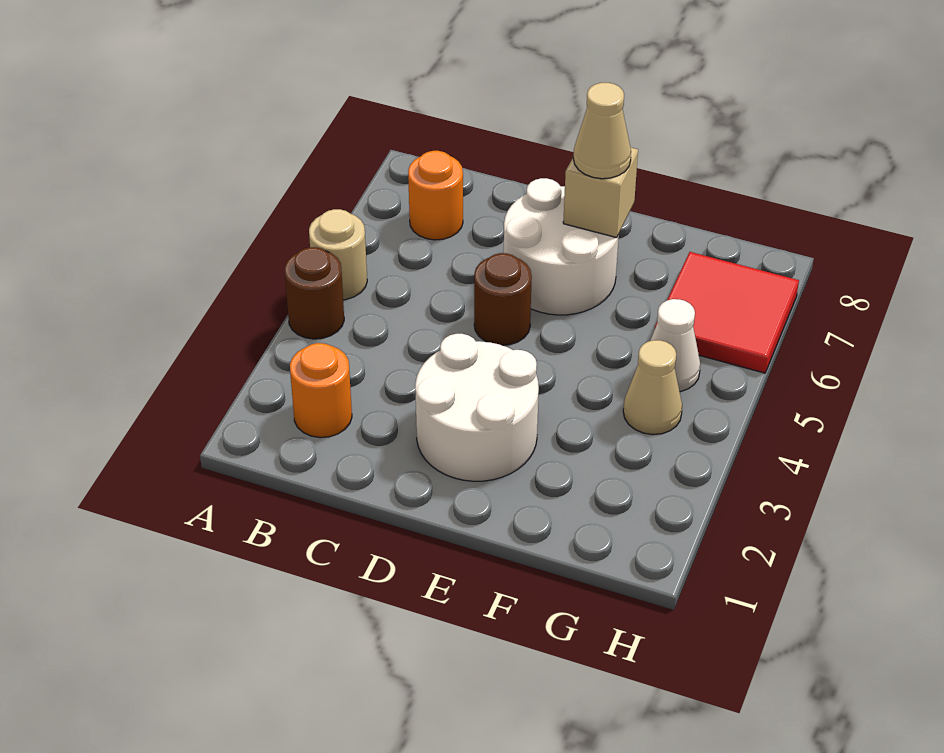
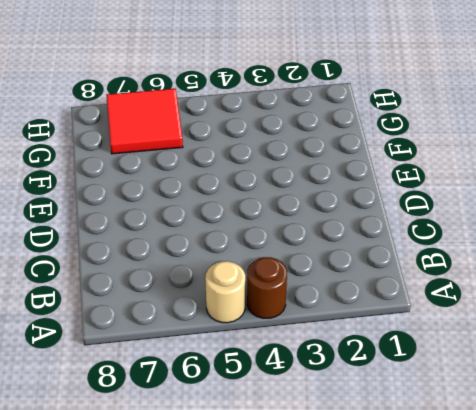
none -> orange 1x1 round brick [290,343,352,438]
none -> orange 1x1 round brick [408,151,463,240]
none -> white 2x2 round brick [415,334,539,481]

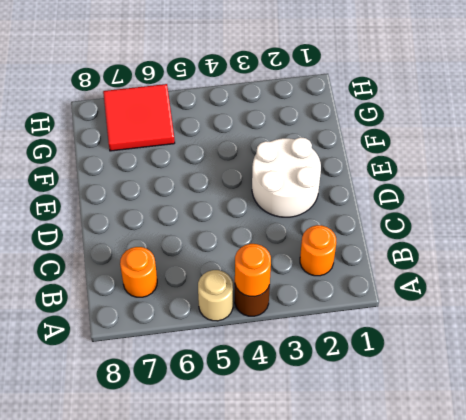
orange 1x1 round brick [235,244,271,297] -> none
none -> brown 1x1 round brick [474,253,532,345]
none -> white 2x2 round brick [504,178,619,315]
none -> tan 1x1 cone [623,340,682,435]

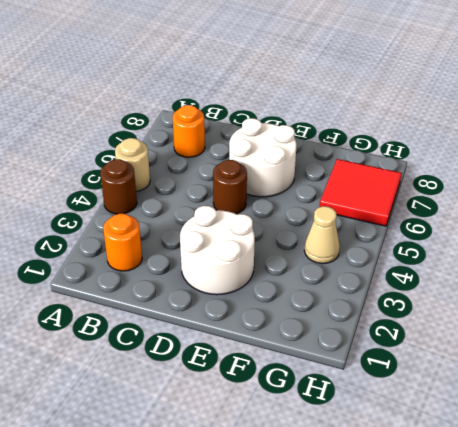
none -> white 1x1 cone [650,299,700,392]
none -> tan 1x1 brick [563,148,638,238]
none -> tan 1x1 cone [573,83,631,179]

